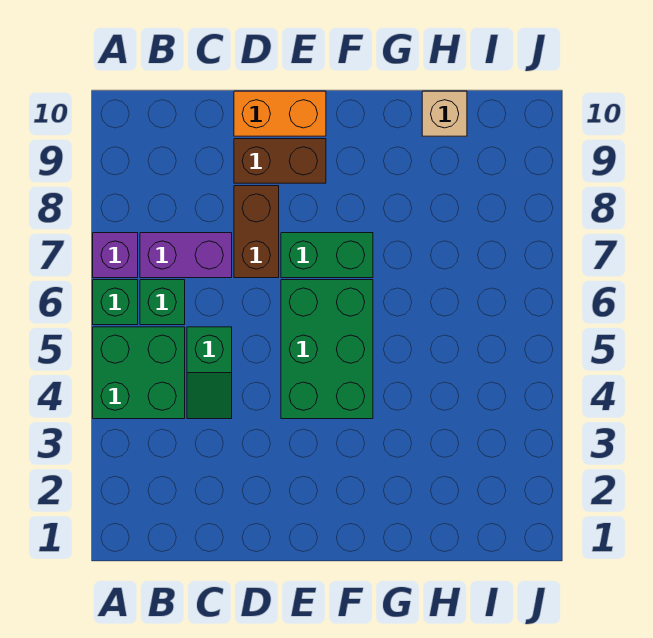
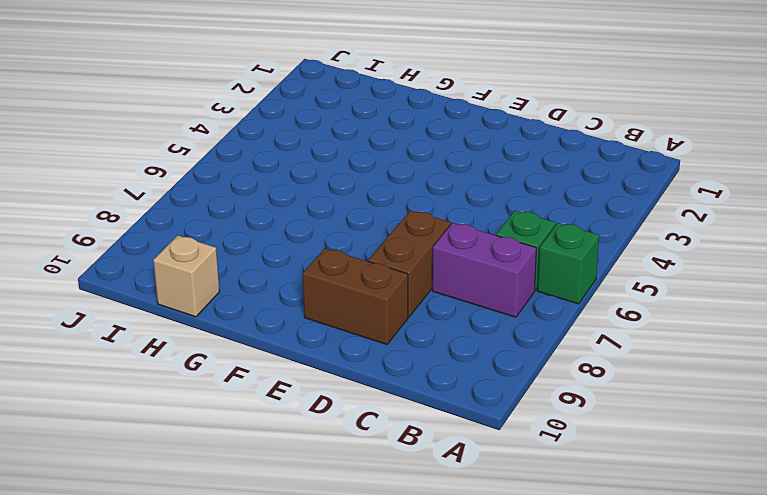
none -> green 2x2 brick [93,327,185,419]
none -> purple 1x1 brick [93,233,138,278]
none -> green 1x2 slope [187,327,232,419]

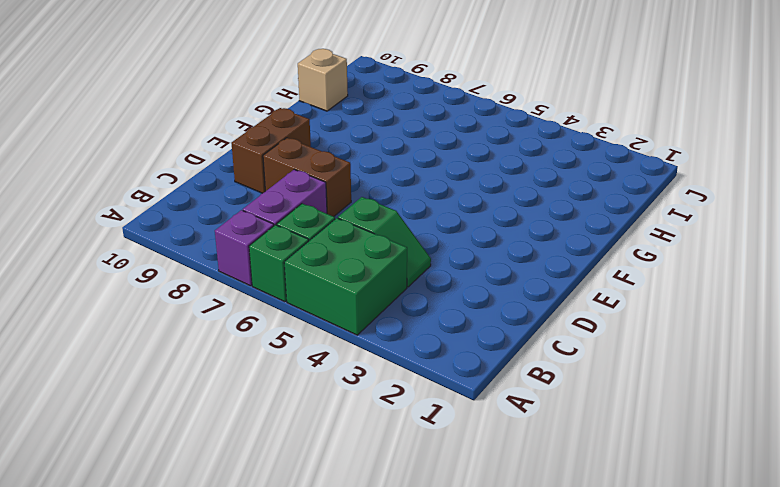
none -> orange 1x2 brick [234,91,326,136]
none -> green 2x3 brick [281,280,373,419]
none -> green 1x2 brick [281,233,373,278]

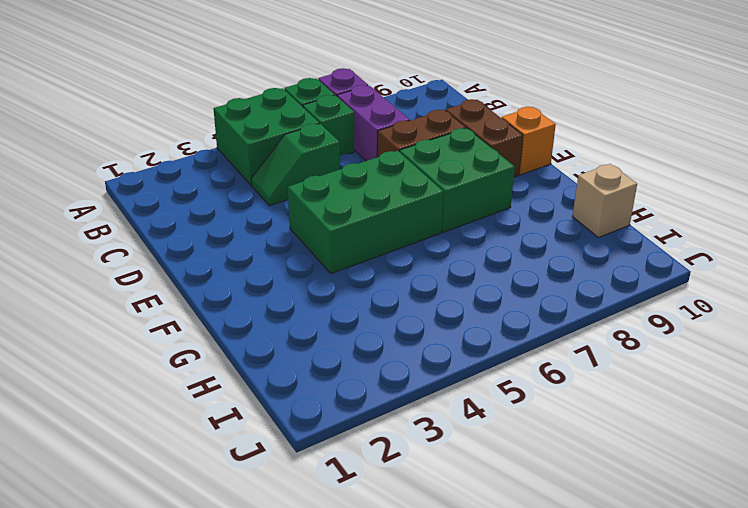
green 2x2 brick [400,128,515,232] -> green 1x2 brick [281,233,373,278]
orange 1x1 brick [502,107,556,175] -> orange 1x2 brick [234,91,326,136]

